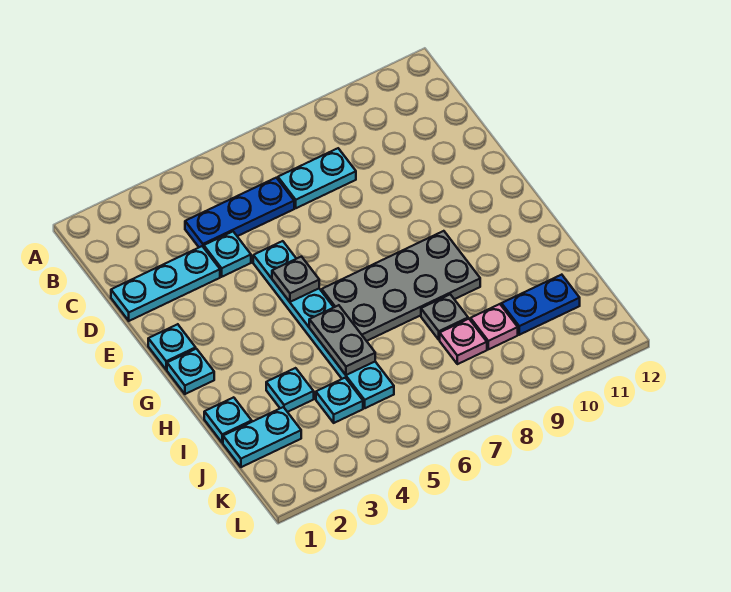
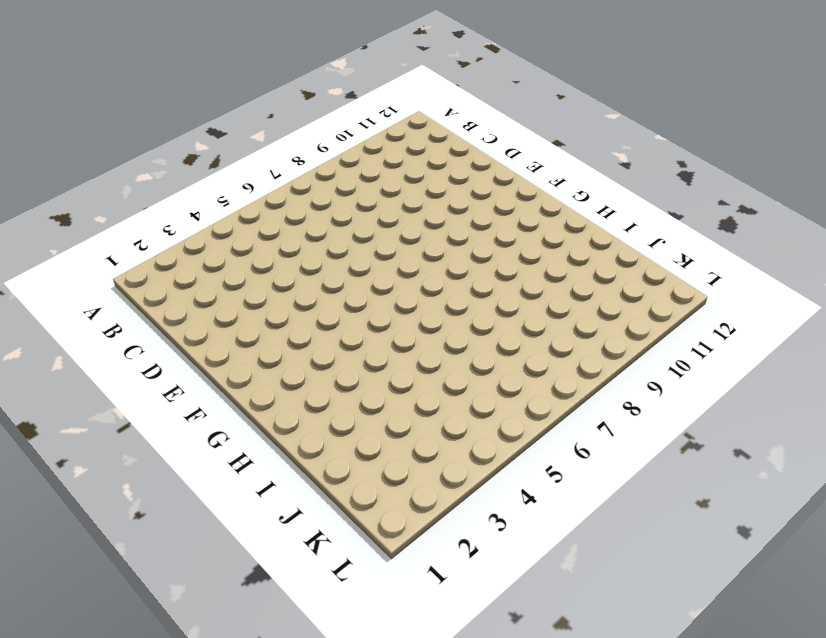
none -> blue 1x3 plate [185,178,294,247]
none -> cyan 1x2 plate [278,148,356,208]
none -> cyan 1x3 plate [111,246,220,321]

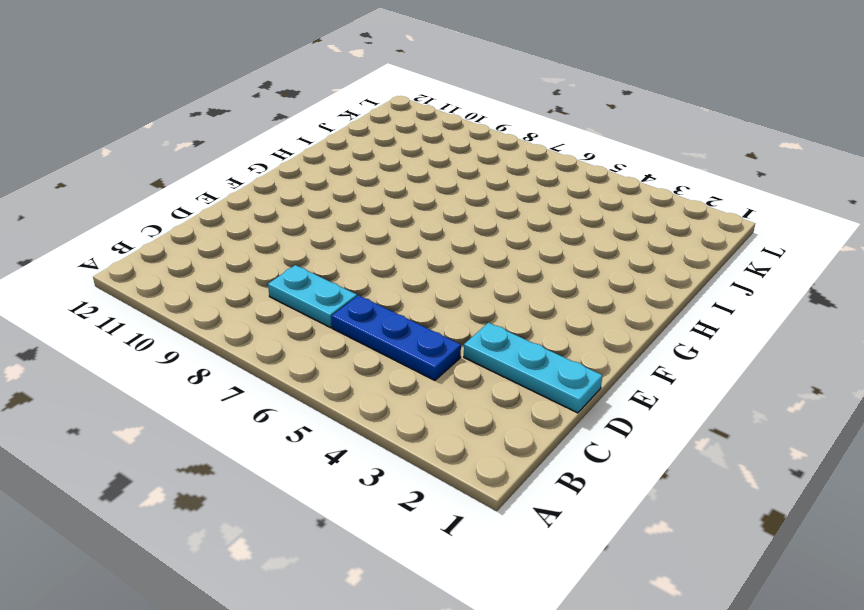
none -> cyan 1x1 plate [204,232,251,277]
none -> cyan 1x6 plate [253,241,394,408]
none -> cyan 1x1 plate [148,324,196,370]

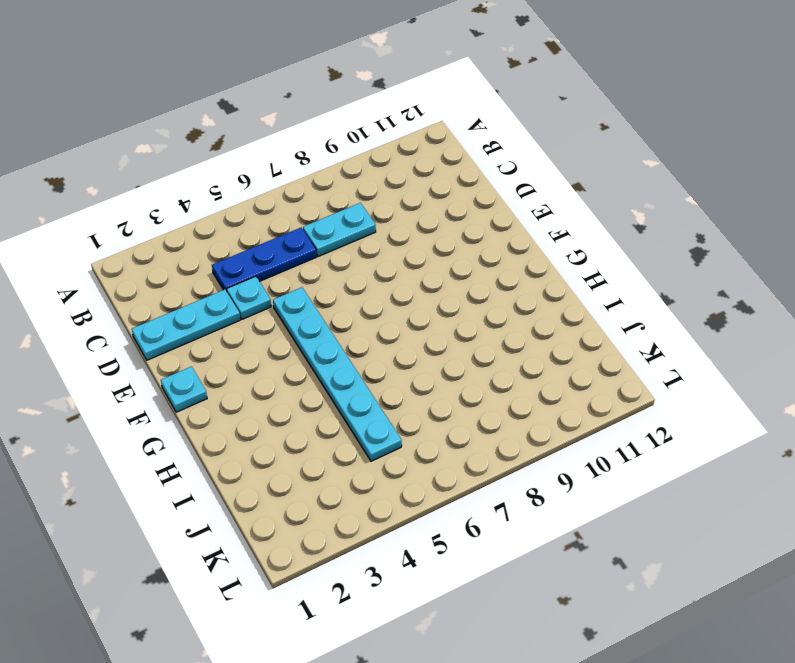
none -> cyan 1x1 plate [167,349,214,394]
none -> grey 2x4 plate [322,231,480,341]
none -> cyan 1x1 plate [204,397,252,443]

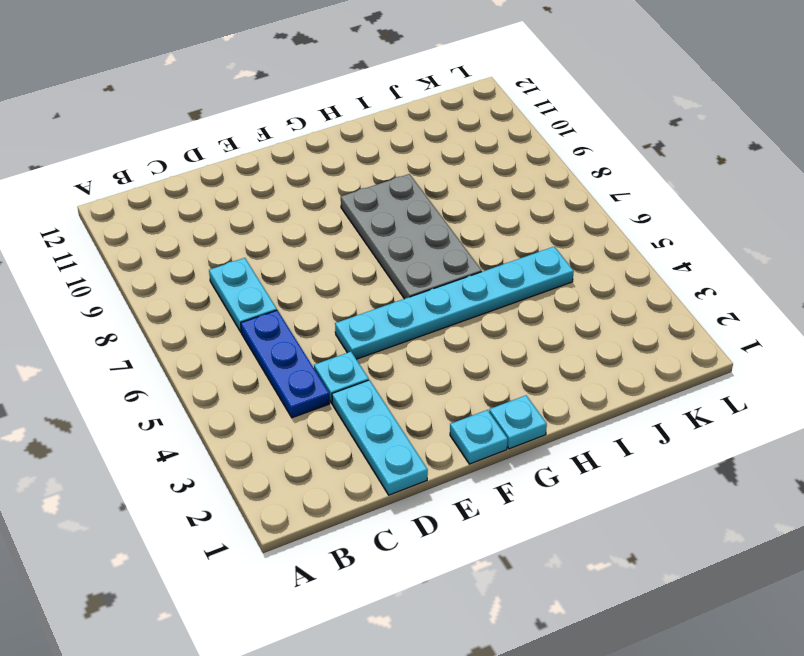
none -> cyan 1x1 plate [204,397,252,443]
none -> cyan 1x1 plate [266,368,314,412]
none -> grey 1x1 plate [421,294,468,340]

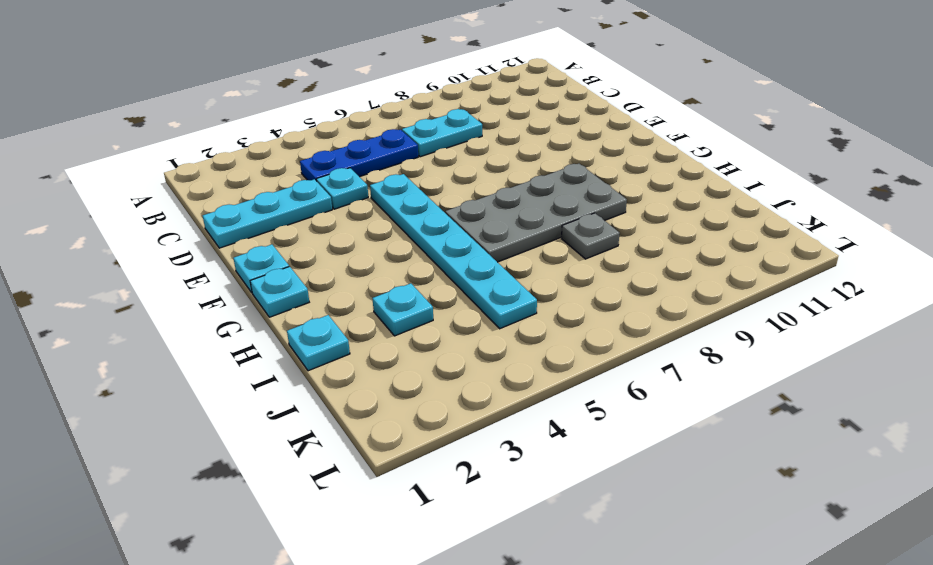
none -> cyan 1x2 plate [223,407,301,467]
none -> cyan 1x1 plate [316,378,363,423]
none -> pink 1x1 plate [440,319,487,364]

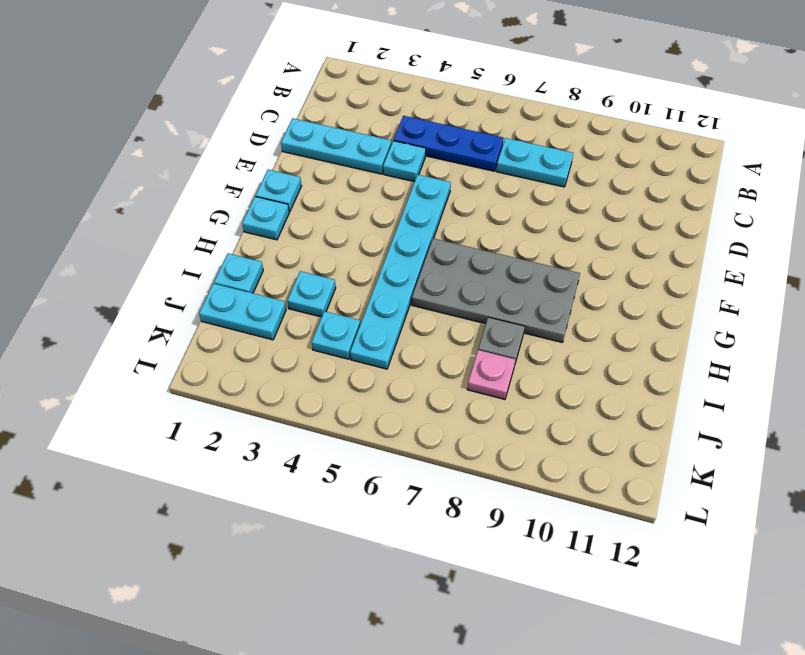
none -> pink 1x1 plate [471,304,518,349]
none -> blue 1x2 plate [501,275,580,335]
none -> grey 1x1 plate [272,257,319,302]

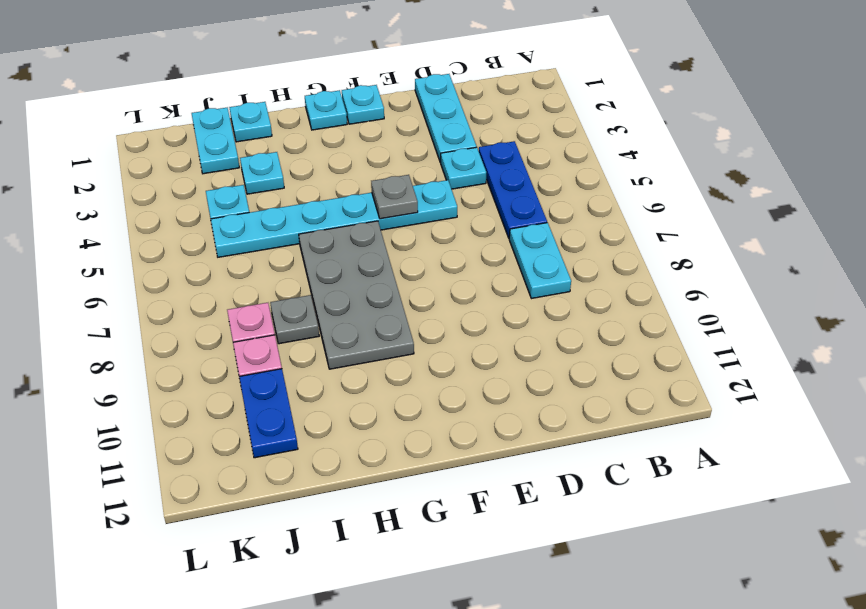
none -> grey 1x2 plate [309,305,375,375]

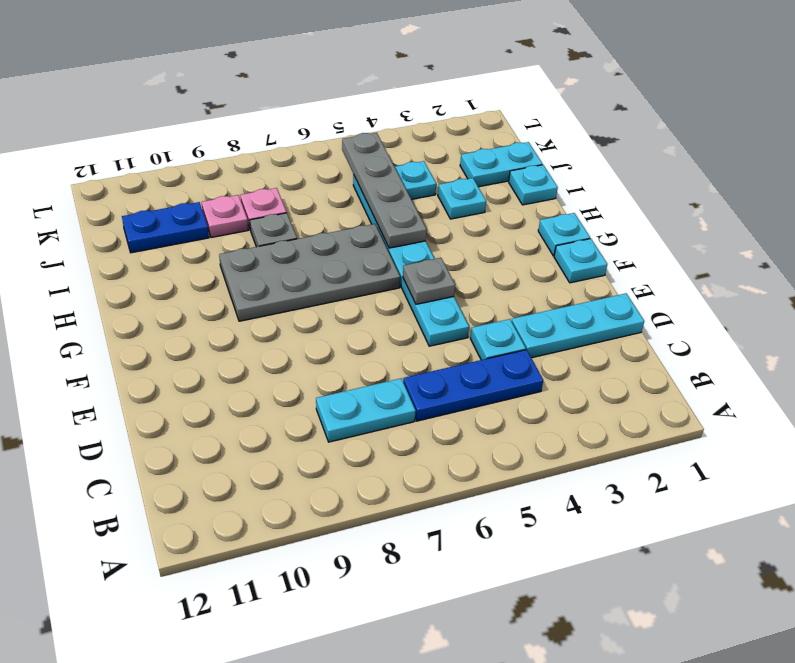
grey 1x4 plate [342,133,427,248] -> grey 1x2 plate [309,305,375,375]

